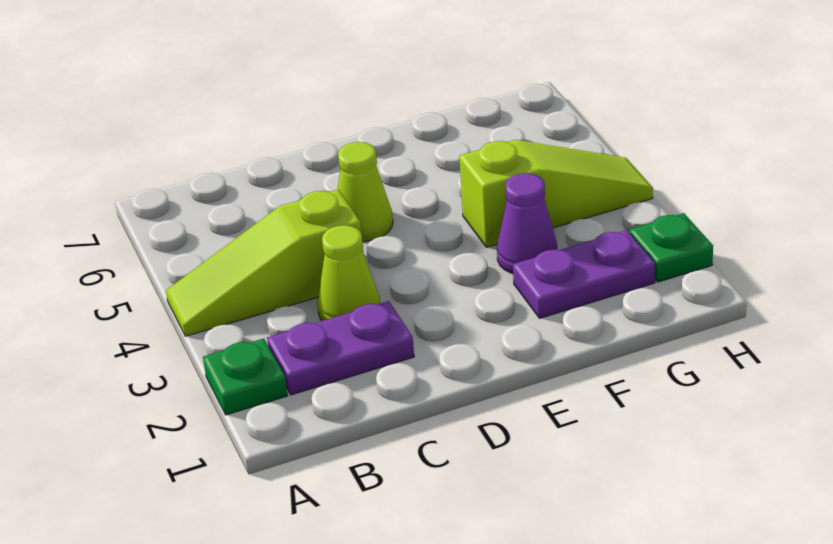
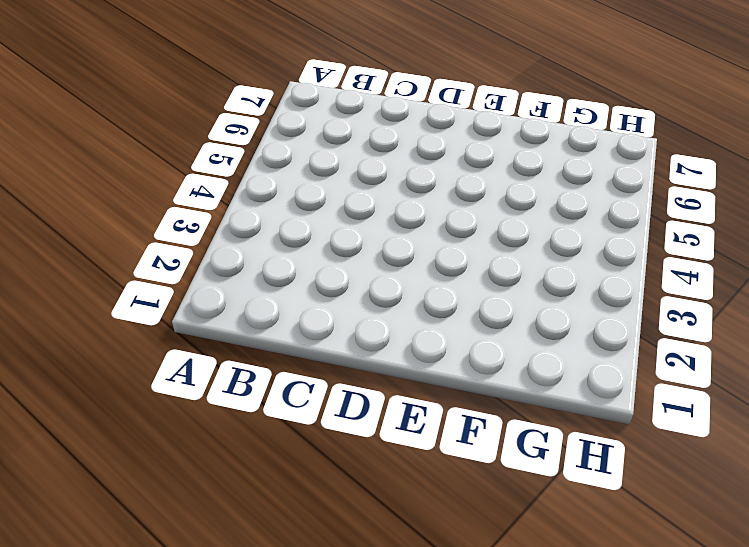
none -> green 1x1 plate [203,339,287,415]
none -> lime 1x3 slope [166,190,363,336]

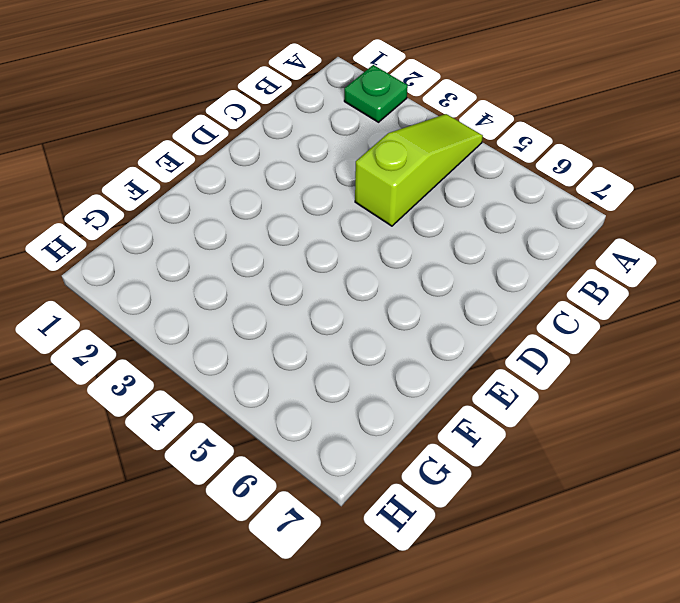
none -> purple 1x2 plate [267,301,414,395]
none -> lime 1x1 cone [317,225,380,321]

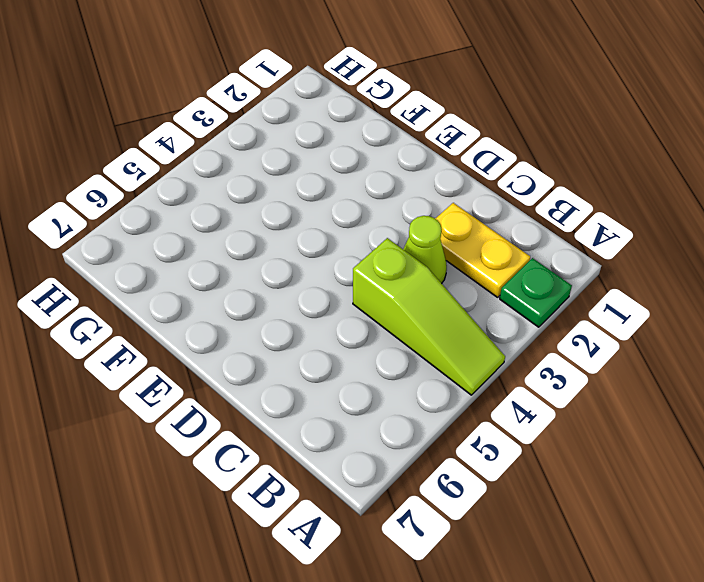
yellow 1x2 plate [435,203,530,297] -> purple 1x2 plate [267,301,414,395]
none -> lime 1x1 cone [338,142,393,242]
none -> purple 1x2 plate [513,230,655,318]

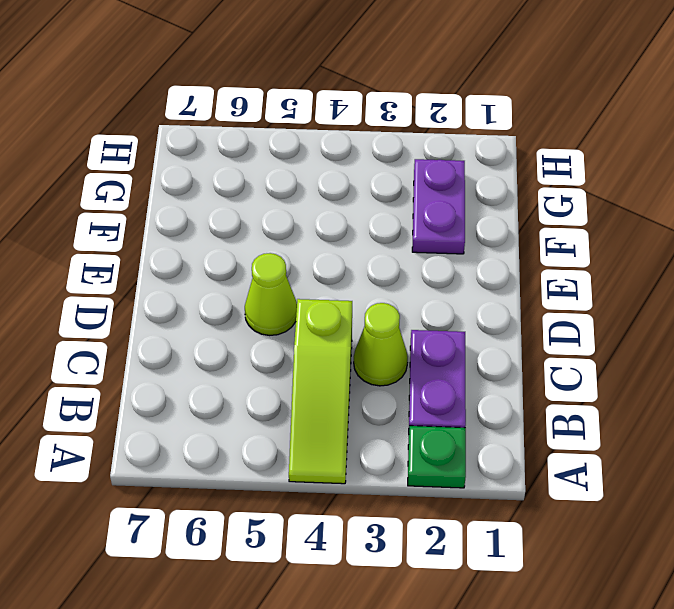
none -> purple 1x1 cone [497,173,557,274]
none -> lime 1x3 slope [459,140,653,247]

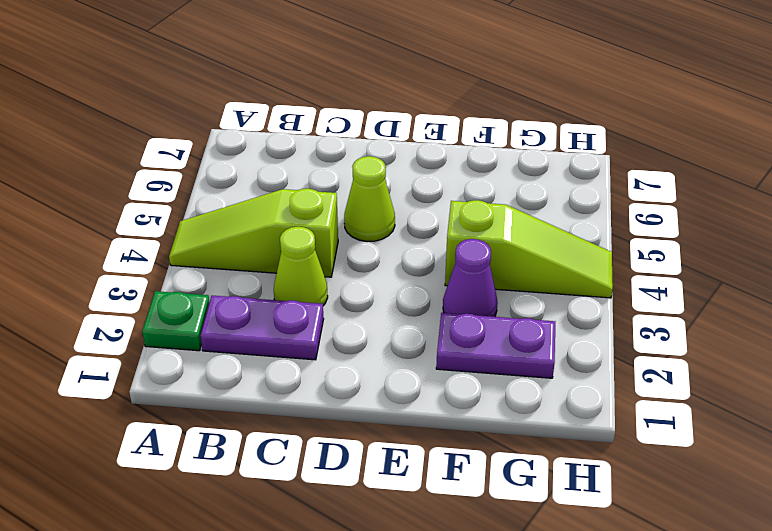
none -> green 1x1 plate [630,213,713,282]

